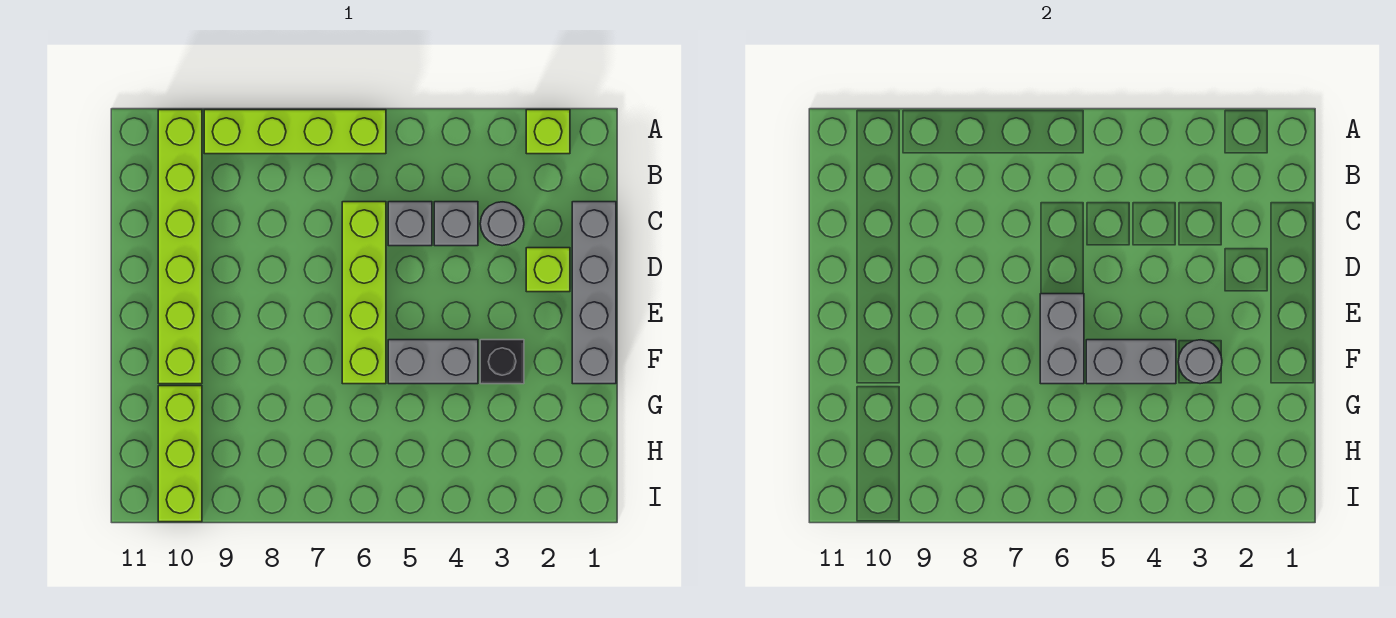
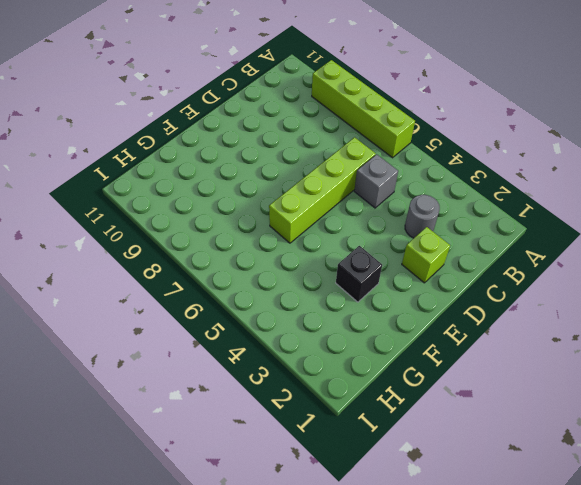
none -> lime 1x1 brick [526,110,570,154]
none -> lime 1x6 brick [158,110,202,384]
none -> grey 1x4 brick [572,202,616,384]

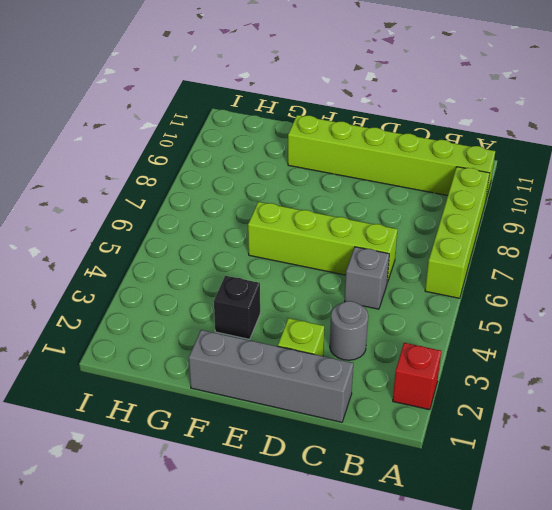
red 1x1 brick [393,343,441,410] -> lime 1x1 brick [526,110,570,154]
none -> grey 1x1 brick [434,202,478,246]
none -> grey 1x2 brick [388,340,478,384]
none -> lime 1x3 brick [158,386,202,522]

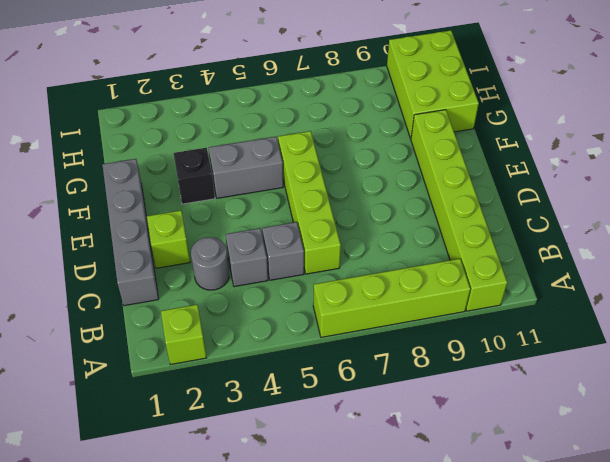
lime 2x3 brick [387,30,479,139] -> lime 1x3 brick [158,386,202,522]
none -> grey 1x2 brick [1040,294,1084,384]
none -> grey 1x1 round brick [1178,340,1222,384]
none -> grey 1x2 brick [1086,340,1176,384]

